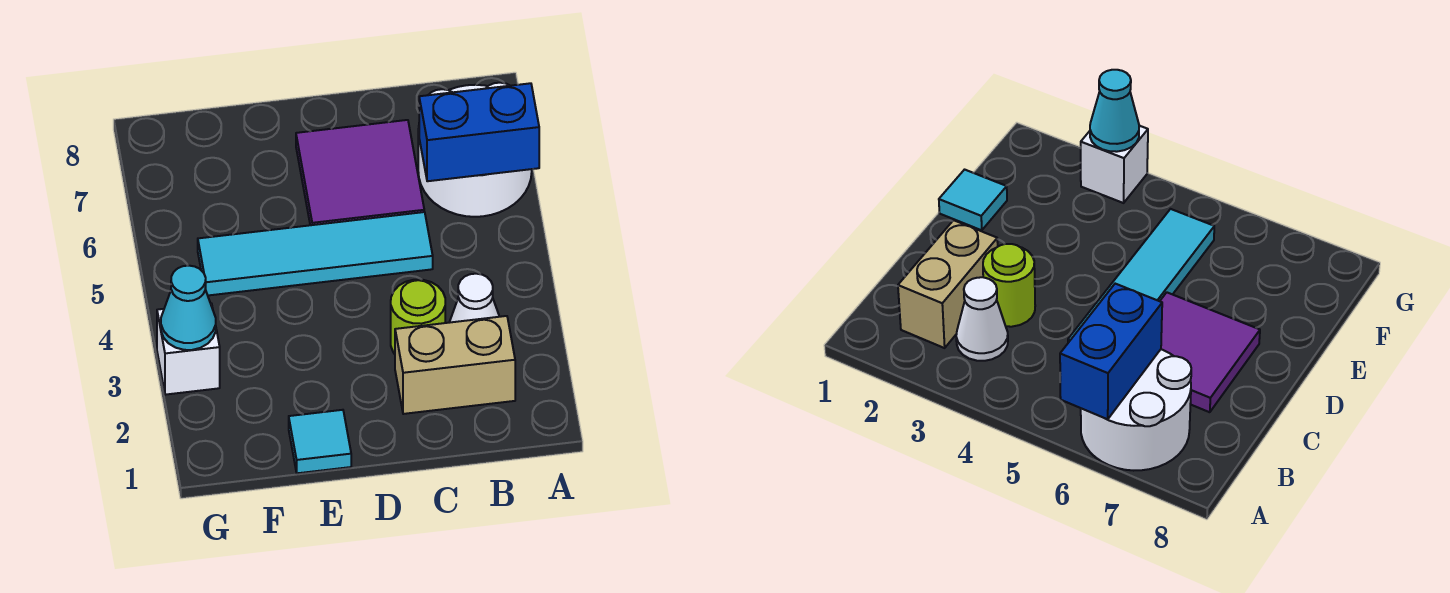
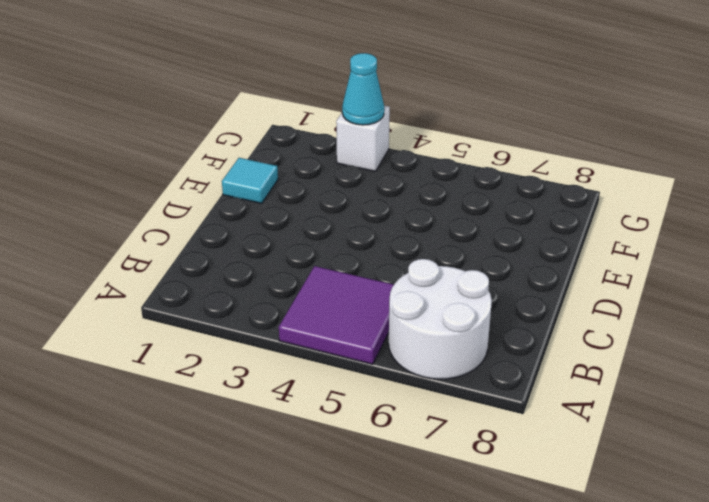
purple 2x2 tile [279,266,394,364] -> purple 2x2 tile moved to [296,120,424,225]
none -> tan 1x2 brick [395,316,515,414]
none -> white 1x1 cone [449,274,499,323]

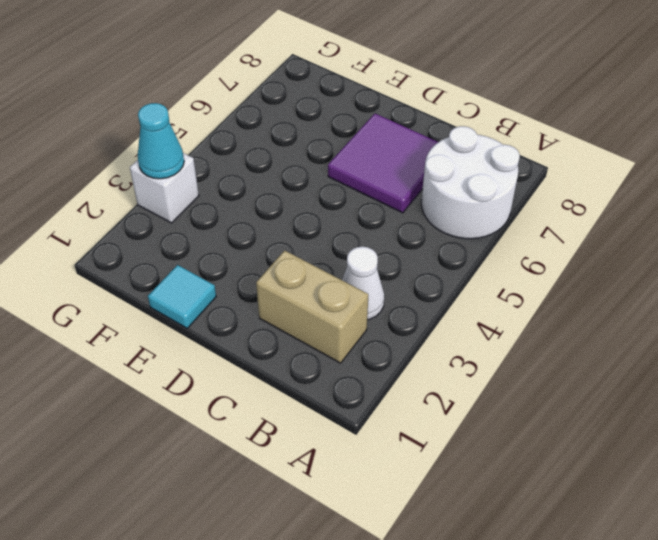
none -> lime 1x1 round brick [391,280,445,354]
none -> cyan 1x4 tile [198,212,433,295]

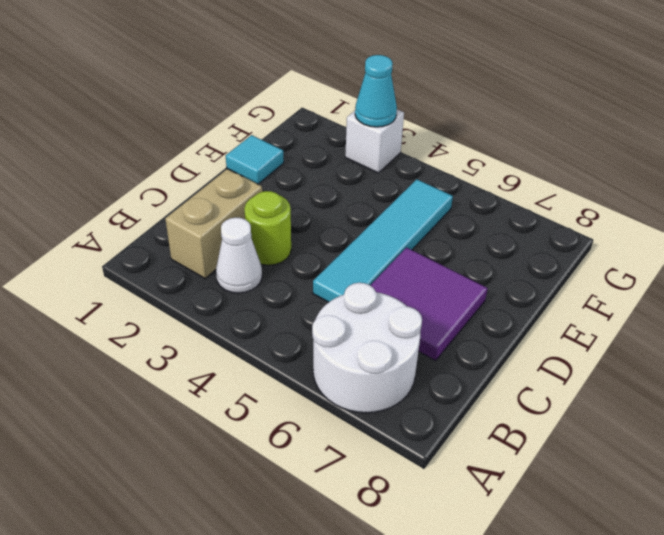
none -> blue 1x2 brick [419,83,539,181]

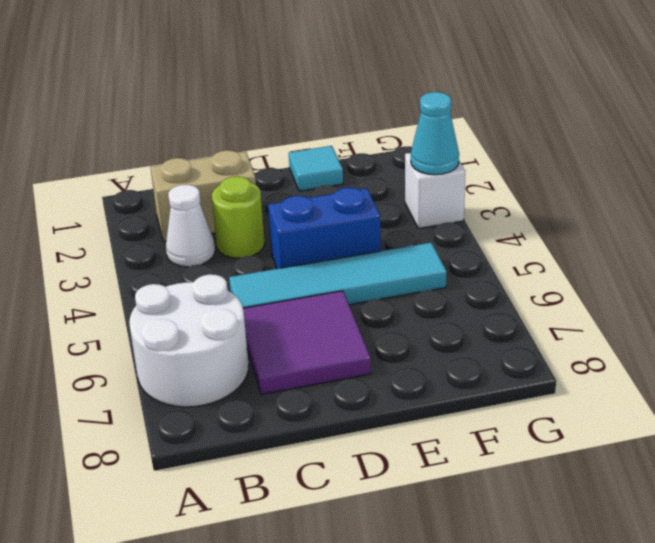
blue 1x2 brick [268,187,381,269] -> blue 1x2 brick moved to [419,83,539,181]

